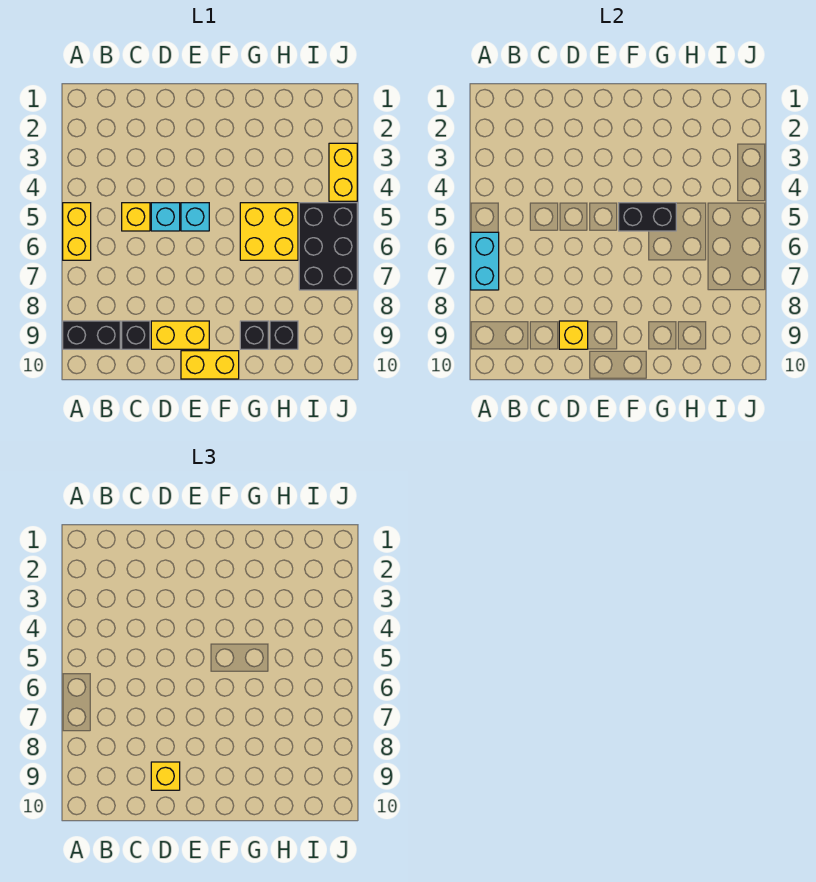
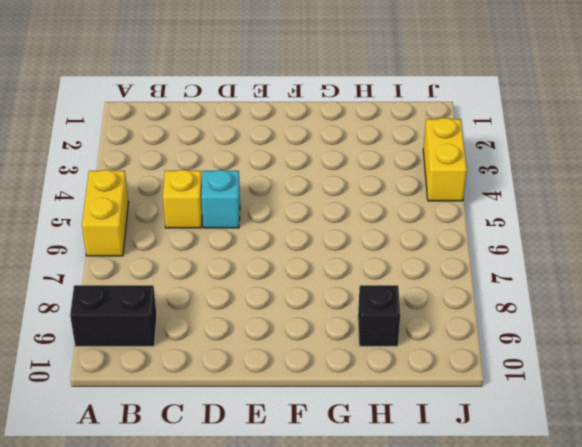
none -> black 1x1 brick [122,321,150,349]
none -> yellow 1x2 brick [151,321,209,349]
none -> cyan 1x1 brick [181,203,209,231]

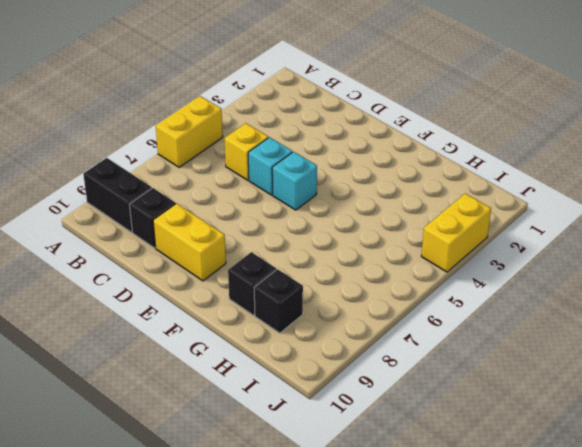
none -> yellow 1x2 brick [181,351,239,379]
none -> yellow 2x2 brick [240,203,298,260]
none -> black 2x3 brick [299,203,357,290]

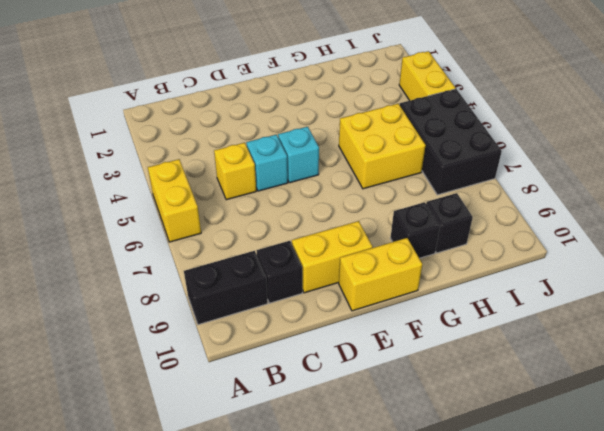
none -> cyan 1x2 brick [471,232,499,290]
none -> yellow 1x1 brick [559,321,588,349]
none -> black 1x2 brick [619,203,676,231]

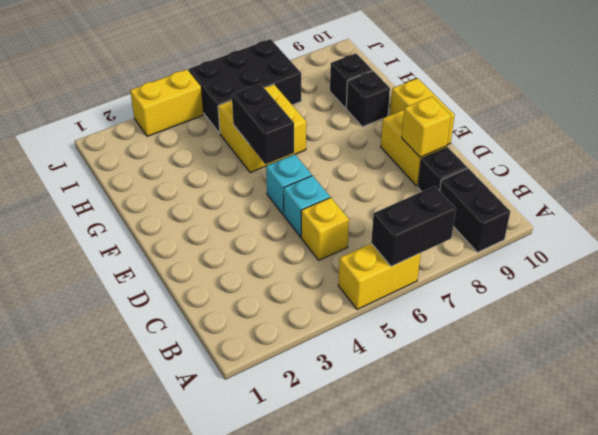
black 1x2 brick [371,186,456,266] -> cyan 1x2 brick [471,232,499,290]
none -> yellow 1x1 brick [151,762,180,790]

